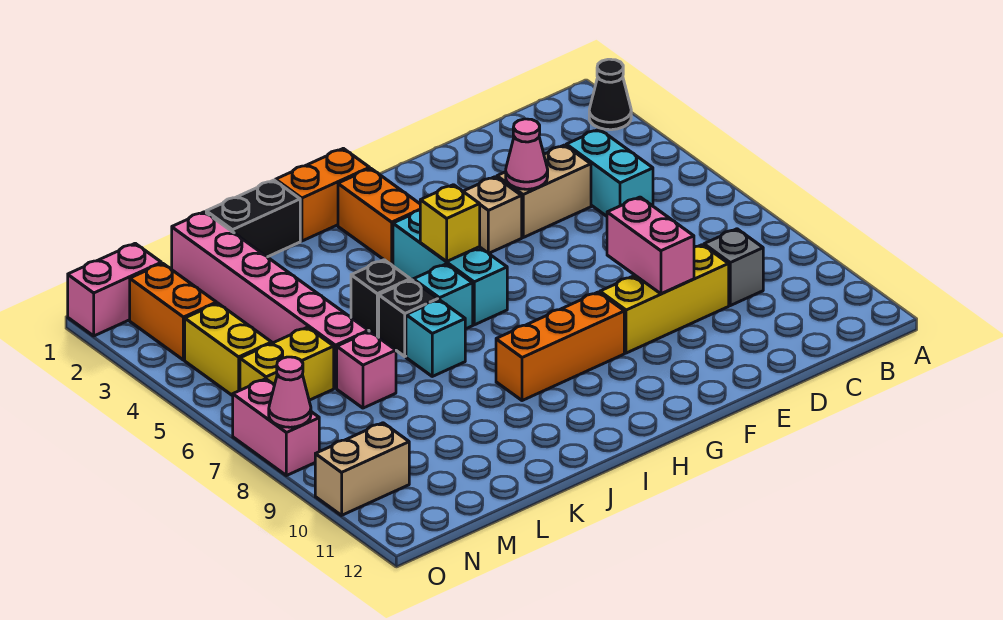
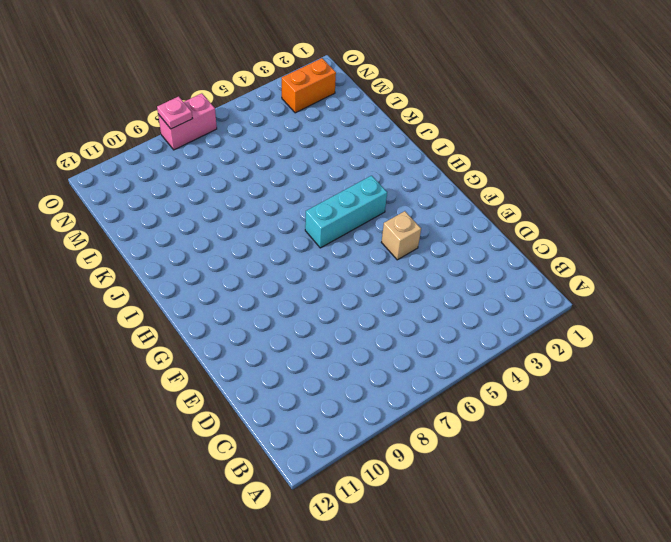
pink 1x1 plate [157,96,193,129] -> pink 1x1 cone [269,357,311,427]
none -> black 1x1 cone [589,59,631,130]
none -> cyan 1x2 brick [566,129,653,216]
none -> grey 1x1 brick [704,229,763,306]

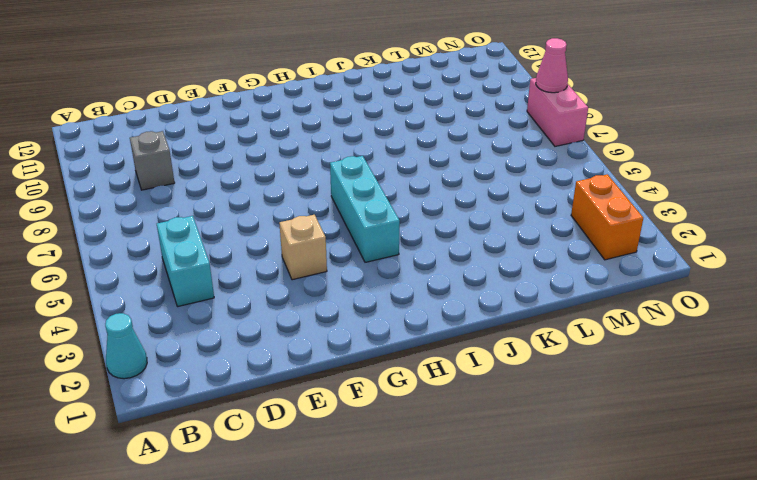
cyan 1x1 cone [105,313,147,379] -> black 1x1 cone [589,59,631,130]
none -> tan 1x2 brick [497,145,591,237]
none -> yellow 1x3 brick [600,245,729,353]
none -> orange 1x3 brick [496,292,624,401]

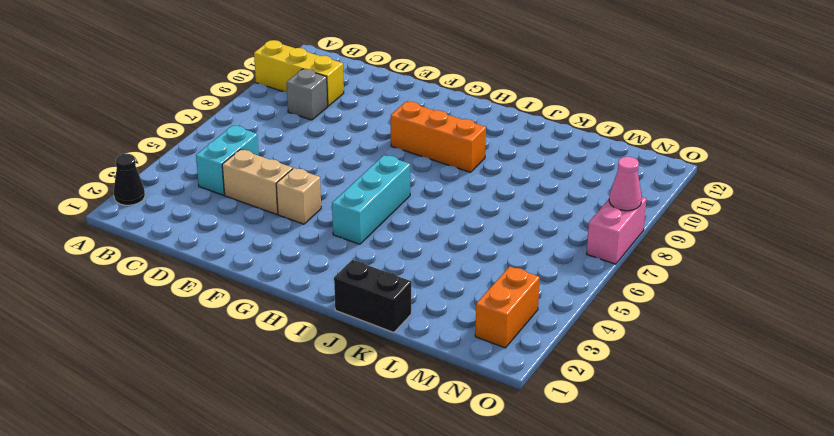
yellow 1x3 brick [254,40,344,106] -> yellow 1x3 brick moved to [600,245,729,353]
none -> orange 1x2 brick [276,148,370,241]
none -> orange 1x2 brick [338,168,420,265]
none -> cyan 1x1 brick [413,264,473,329]

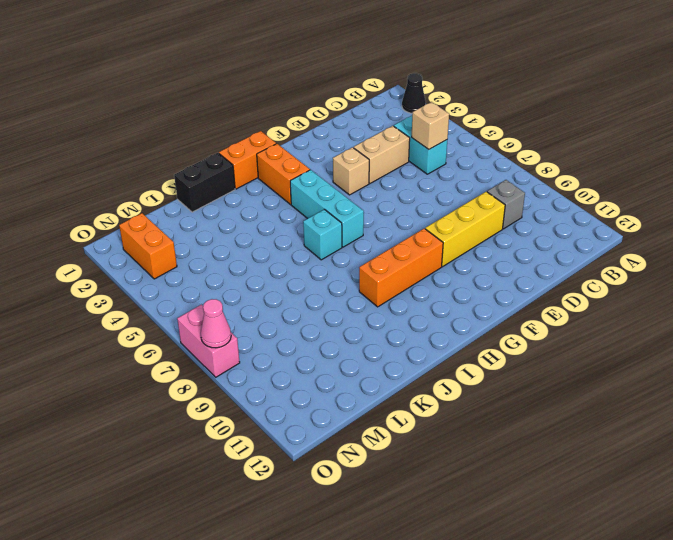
tan 1x1 brick [412,102,449,149] -> none
none -> black 1x1 brick [351,260,410,337]
none -> black 1x1 brick [379,280,438,356]
none -> cyan 1x1 brick [406,300,465,376]

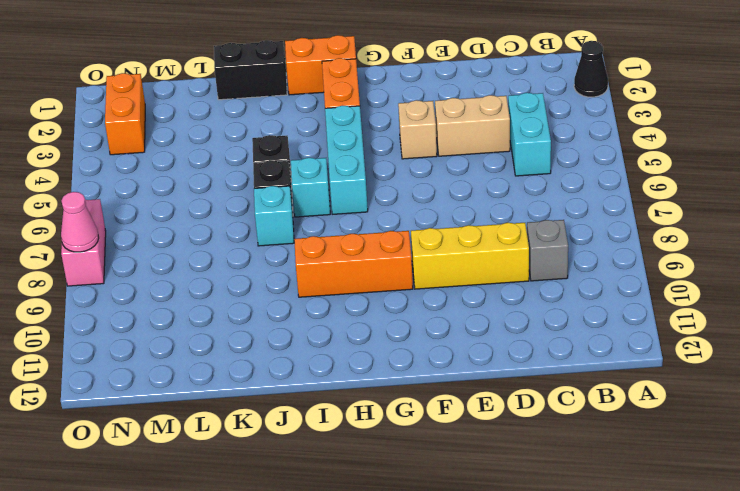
none -> pink 1x6 brick [172,212,368,388]
none -> pink 1x1 brick [337,331,396,408]
none -> yellow 1x2 brick [240,327,334,400]

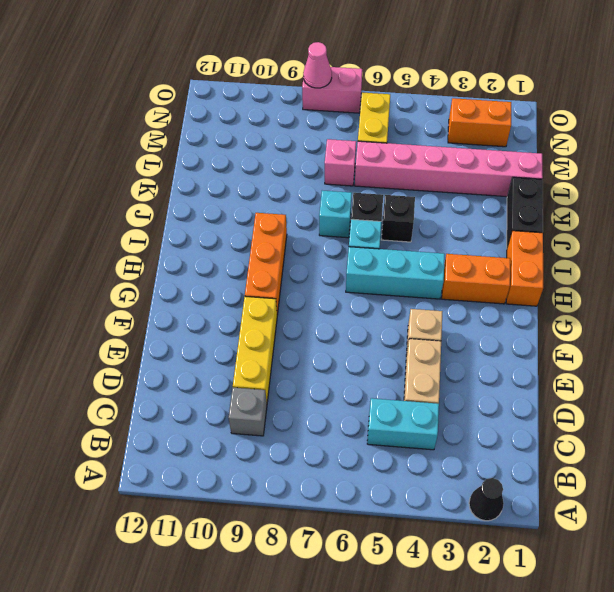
none -> pink 1x2 brick [68,243,161,336]
none -> yellow 1x2 brick [185,303,272,396]
none -> tan 1x2 brick [315,423,409,515]

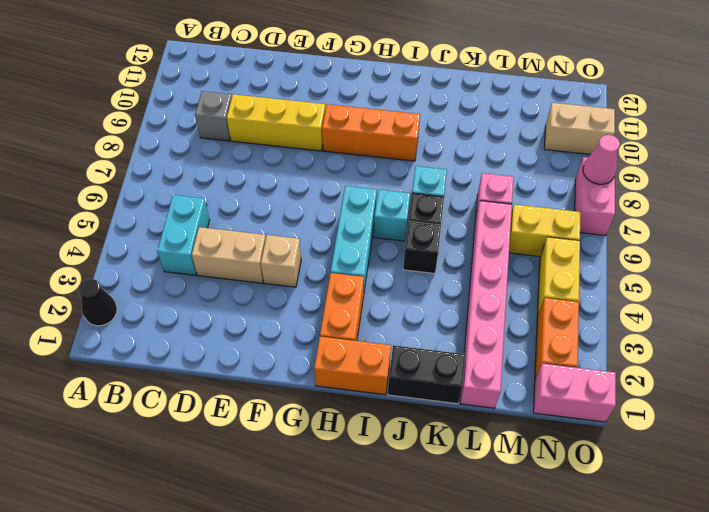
none -> pink 1x1 cone [506,119,548,189]
none -> pink 1x2 brick [607,197,694,294]
none -> yellow 1x1 brick [420,185,480,262]

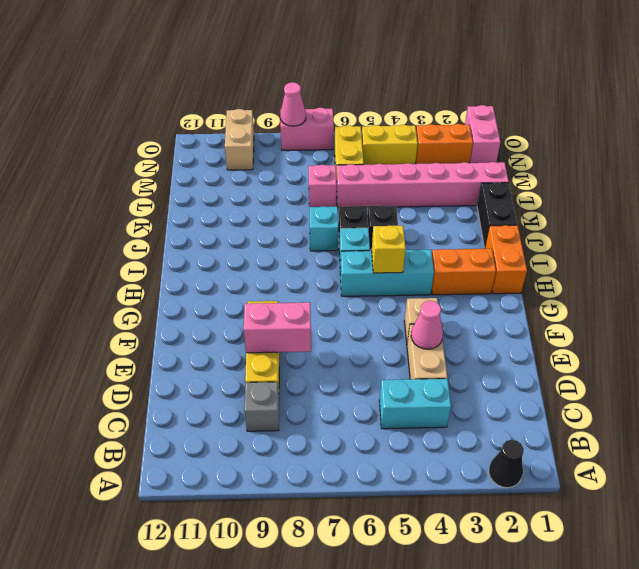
none -> orange 1x3 brick [496,292,624,401]

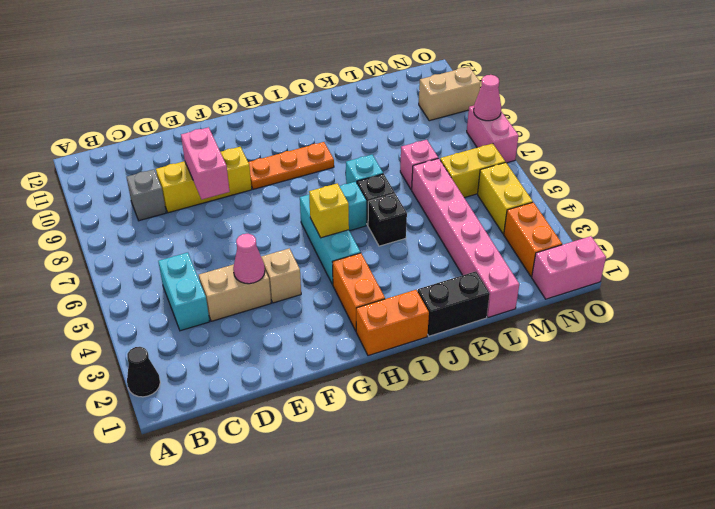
orange 1x3 plate [248,142,334,189] -> orange 1x3 brick [496,292,624,401]

